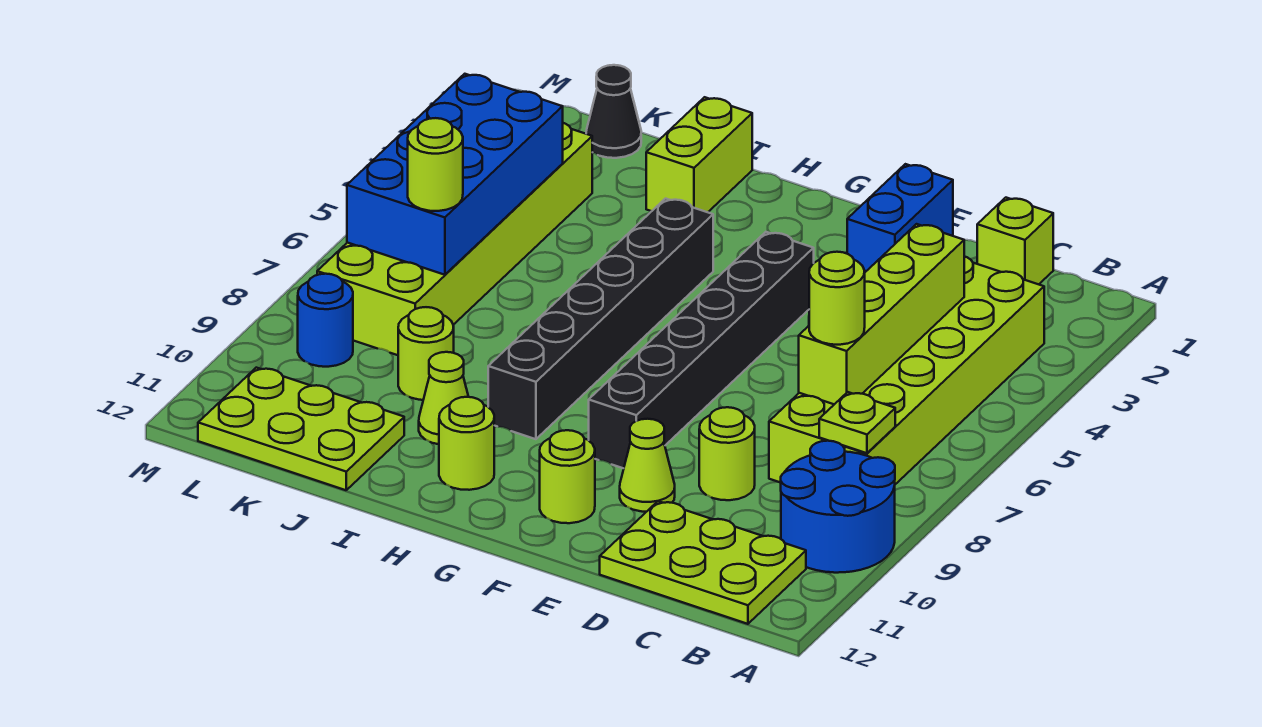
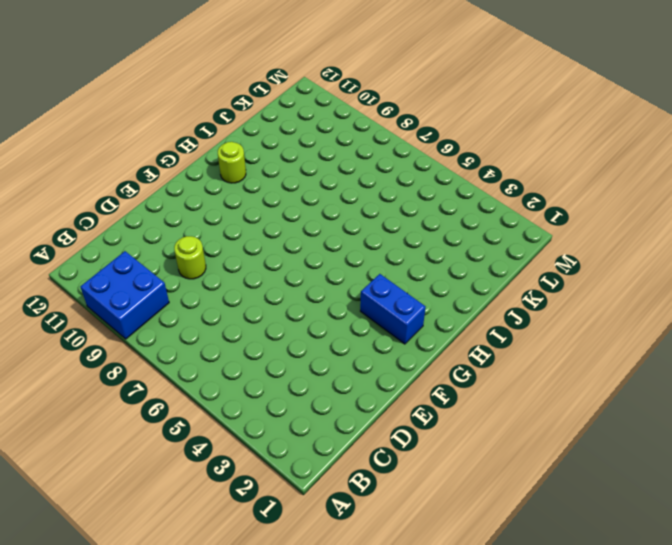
blue 2x2 brick [80,251,169,339] -> blue 2x2 round brick [781,441,895,573]
blue 1x2 brick [360,274,426,344] -> blue 1x2 brick moved to [847,164,953,272]
none -> lime 2x6 brick [769,256,1044,484]
none -> lime 2x3 plate [600,501,806,624]
none -> lime 1x1 brick [977,198,1053,284]

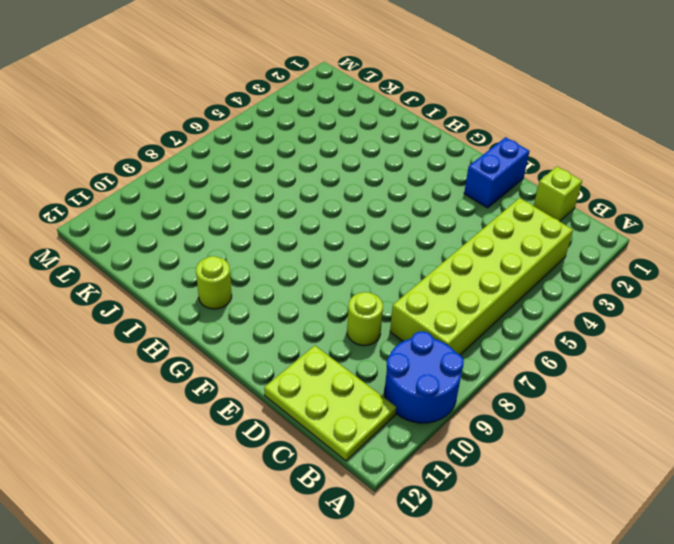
none -> lime 1x1 cone [620,419,675,512]
none -> black 1x6 brick [589,232,814,468]
none -> lime 1x1 round brick [540,430,595,523]

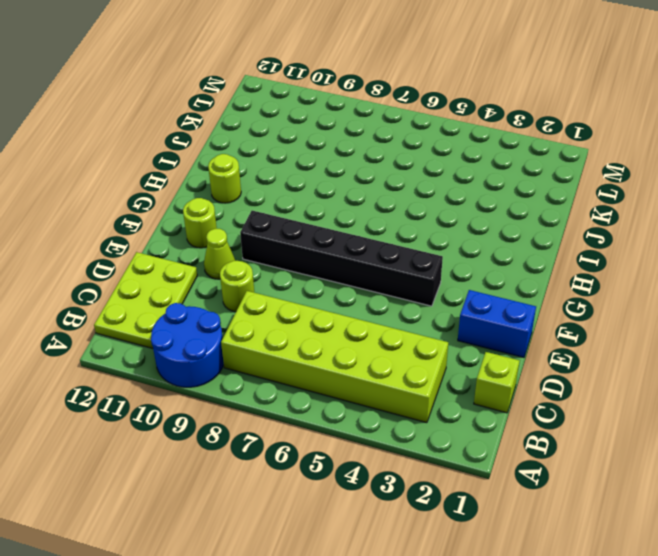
none -> black 1x6 brick [488,199,713,439]
none -> lime 1x2 brick [646,97,752,212]
none -> lime 1x1 cone [419,352,468,444]

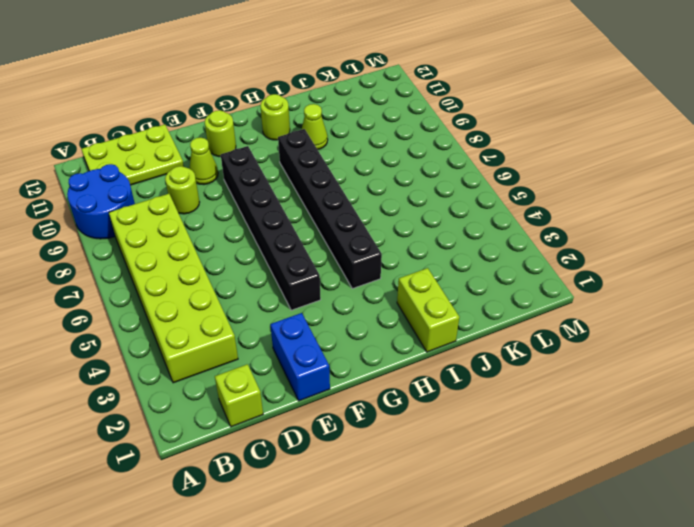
none -> lime 1x1 round brick [398,307,454,400]
none -> lime 2x3 plate [198,368,404,490]
none -> black 1x1 cone [586,65,641,158]

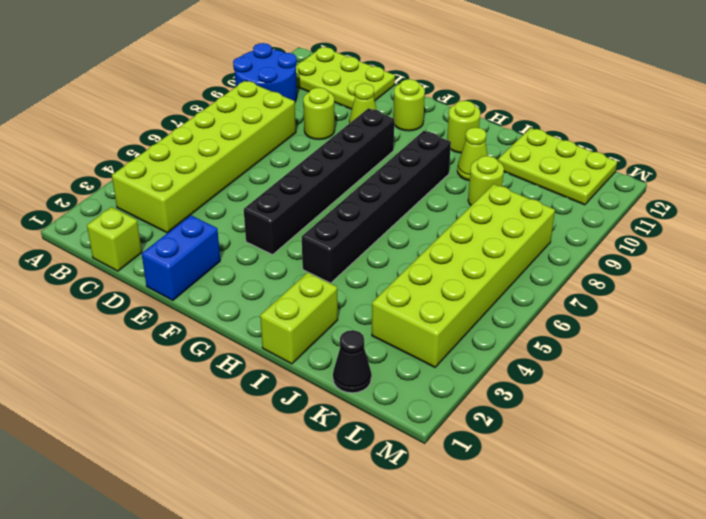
none -> blue 1x1 round brick [298,274,353,367]
none -> lime 1x1 plate [819,392,895,453]
none -> lime 1x4 brick [799,224,964,404]

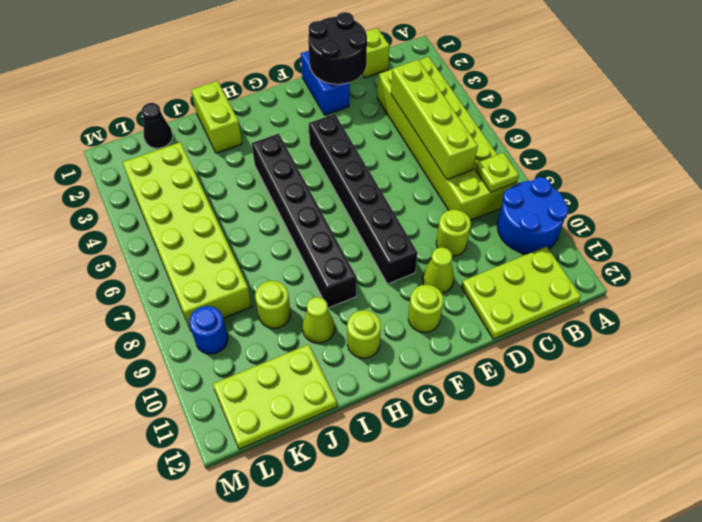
black 2x2 round brick [308,12,367,84] -> none
none -> blue 2x4 brick [347,74,563,275]
none -> lime 1x1 round brick [809,252,865,345]
none -> lime 1x1 round brick [408,118,463,211]

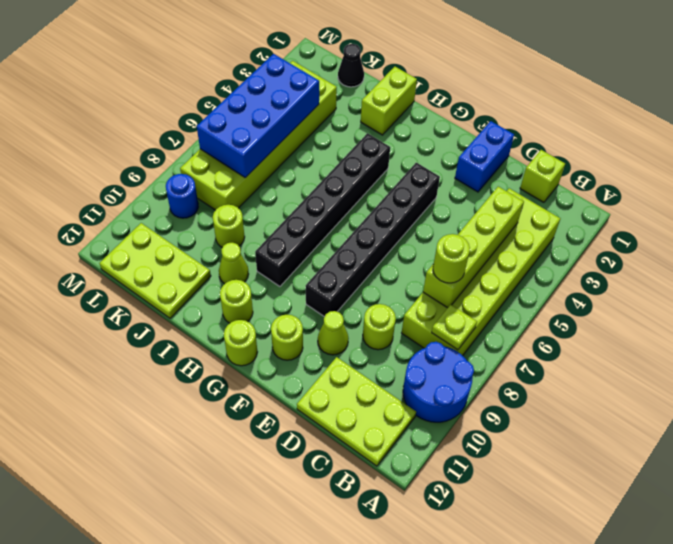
lime 1x1 round brick [224,320,257,366] -> lime 1x1 round brick moved to [408,118,463,211]

